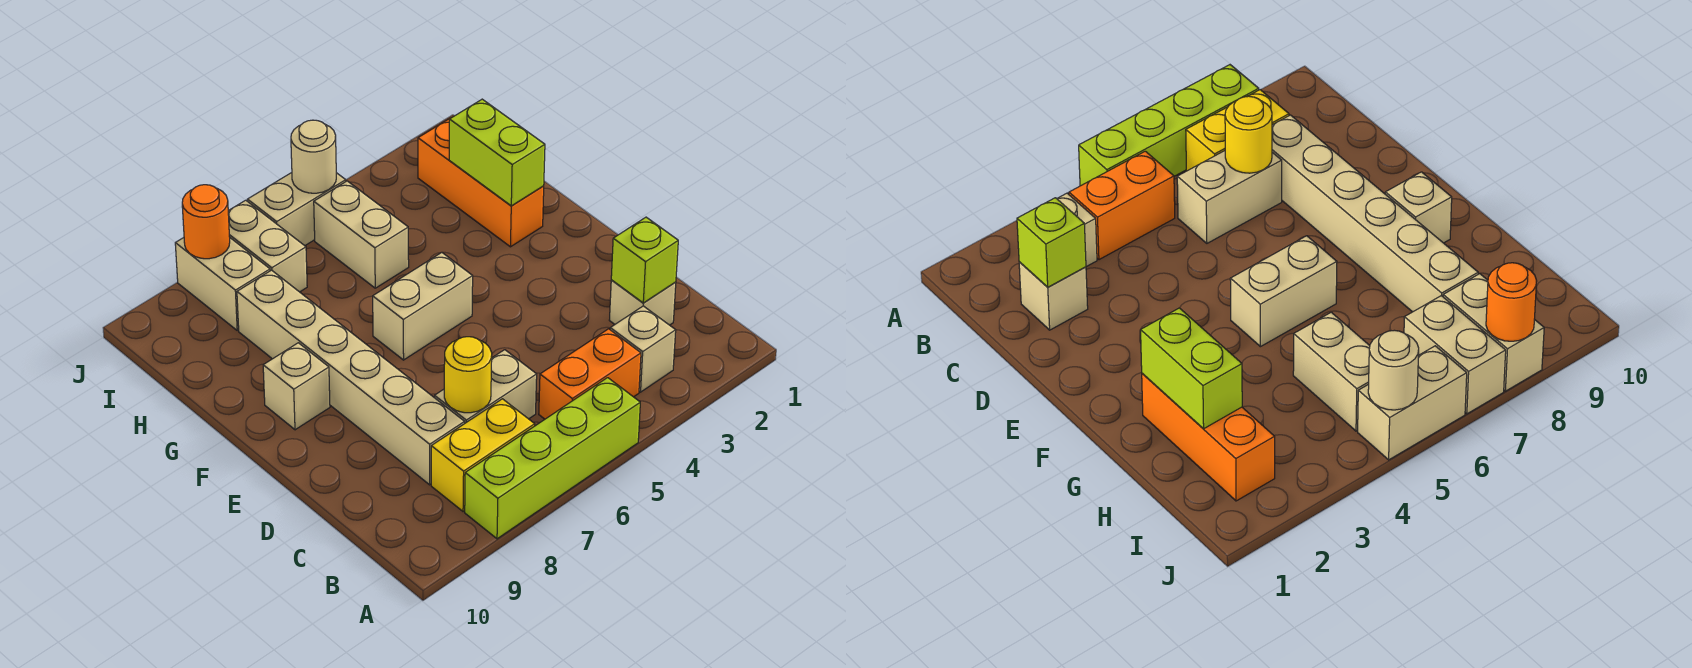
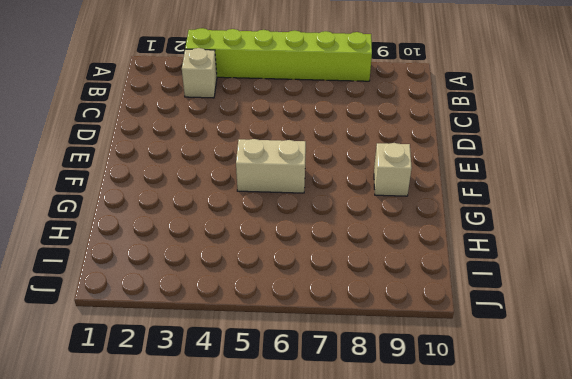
lime 1x6 brick [185,28,372,81] -> lime 1x4 brick [465,378,640,539]
none -> orange 1x2 brick [539,329,641,419]
none -> yellow 1x2 brick [431,399,535,512]
none -> tan 1x1 brick [609,280,676,325]

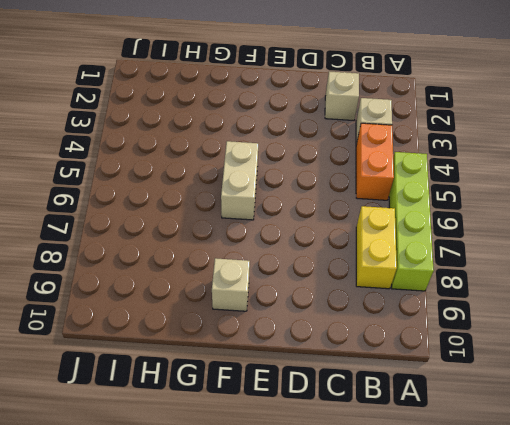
none -> tan 1x2 brick [434,350,537,423]
none -> tan 1x6 brick [237,270,465,485]
none -> orange 1x3 brick [418,119,544,247]

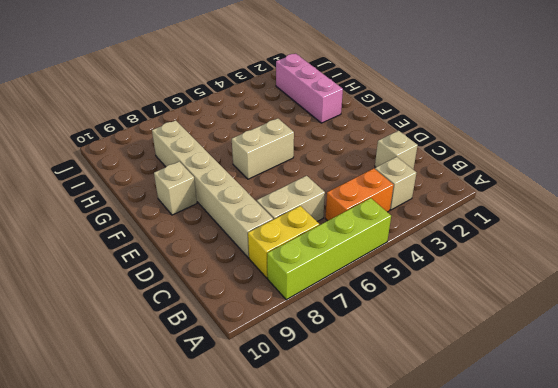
pink 1x3 brick [276,54,343,123] -> orange 1x3 brick [418,119,544,247]
none -> tan 1x2 brick [314,181,409,288]
none -> tan 1x2 brick [228,200,307,292]
none -> tan 1x2 brick [175,238,270,330]

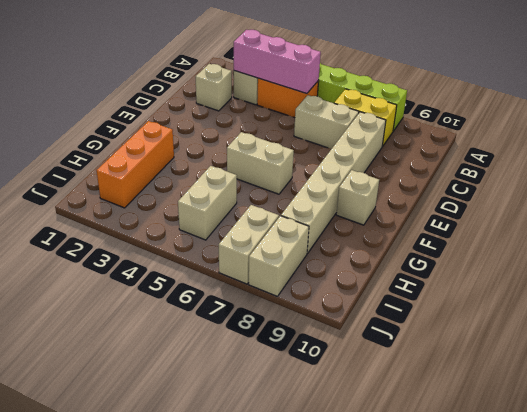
pink 1x3 brick [234,30,321,94] -> none
none -> tan 1x2 brick [248,173,346,246]
none -> lime 1x1 brick [611,217,678,303]
none -> yellow 1x1 round brick [444,337,492,413]

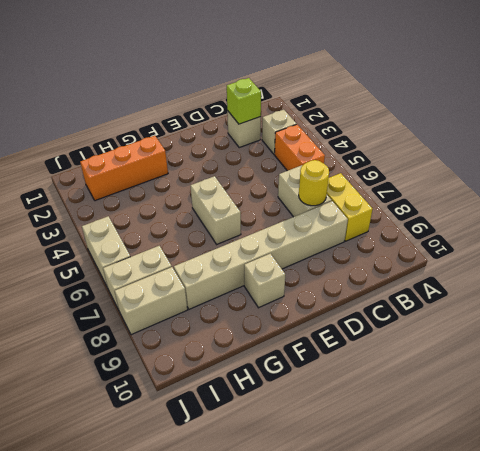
none -> lime 1x4 brick [465,378,640,539]
none -> tan 1x2 brick [314,181,409,288]
none -> lime 1x2 brick [449,99,545,206]

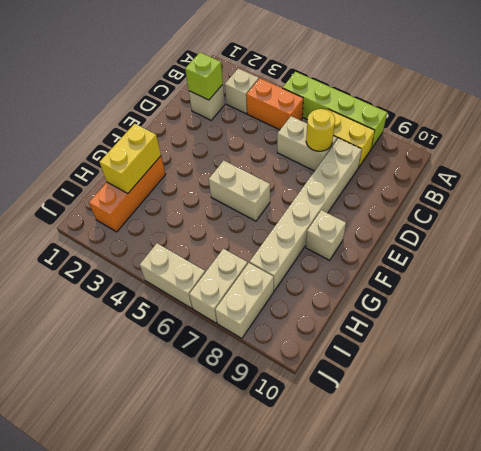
yellow 1x2 brick [100,124,161,193] -> lime 1x2 brick [449,99,545,206]
none -> tan 1x2 brick [314,181,409,288]
none -> tan 1x1 round brick [291,120,336,193]
none -> orange 1x1 round brick [182,185,230,259]

